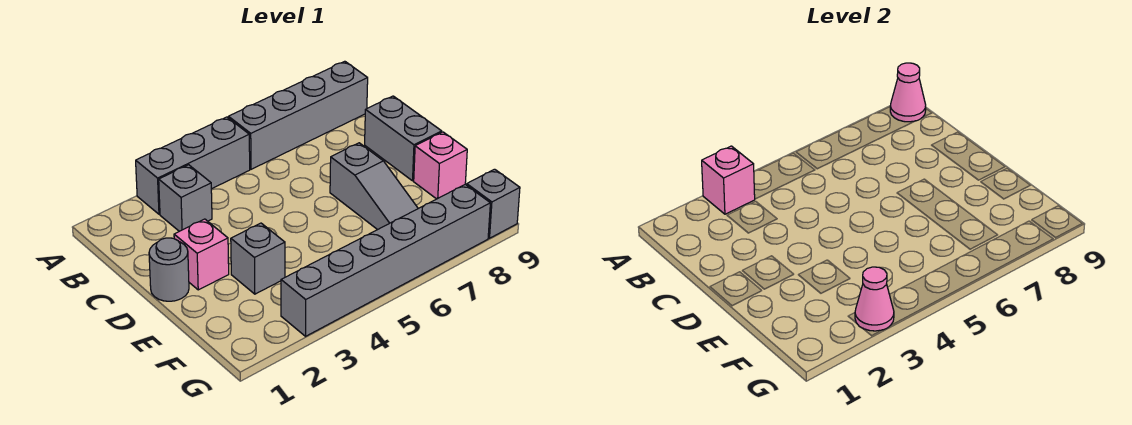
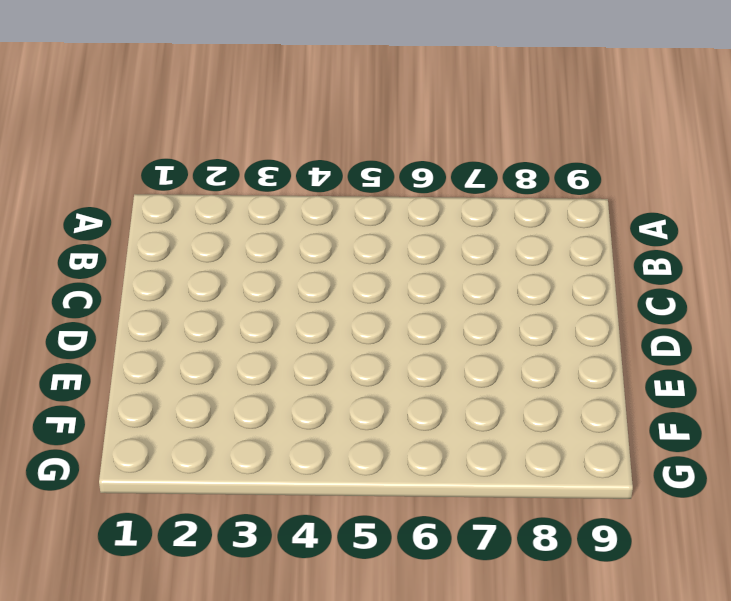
none -> grey 1x3 brick [136,117,250,214]
none -> grey 1x4 brick [228,61,368,169]
none -> grey 1x1 brick [159,165,212,231]

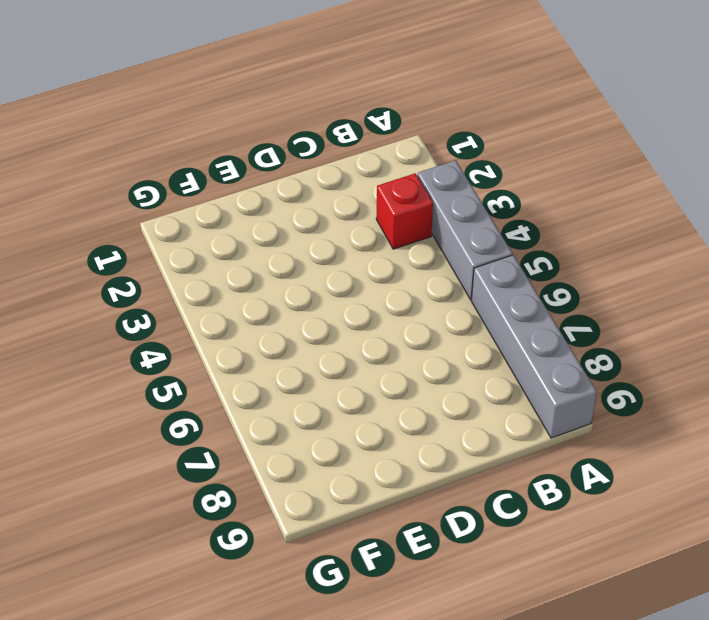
red 1x1 brick [376,173,433,249] -> grey 1x1 brick [159,165,212,231]
none -> grey 1x2 brick [365,96,442,181]
none -> grey 1x1 round brick [149,238,189,301]
none -> pink 1x1 brick [174,219,229,290]

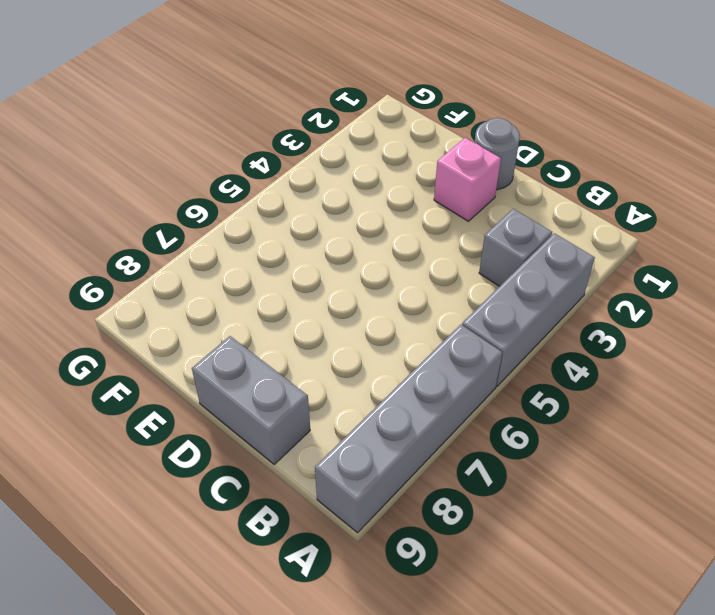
none -> grey 1x3 slope [330,143,418,230]
none -> grey 1x1 brick [231,223,285,294]
none -> pink 1x1 brick [414,132,467,199]

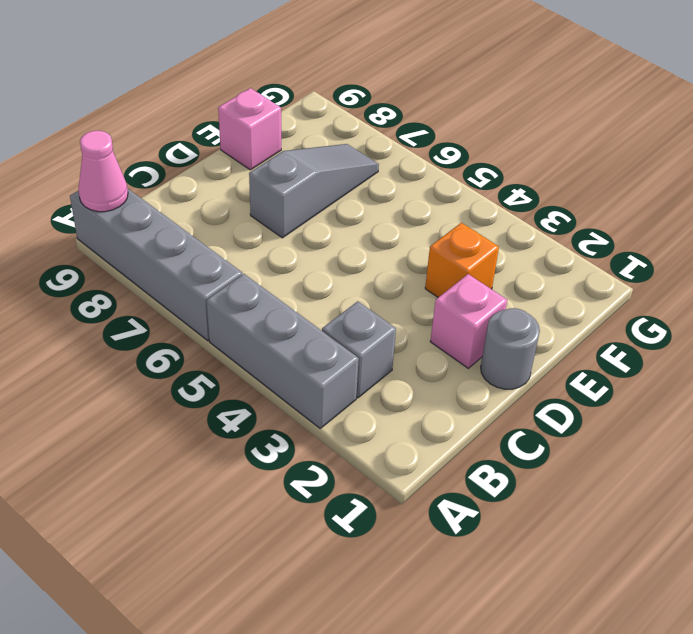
orange 1x1 brick [425,223,499,297] -> grey 1x1 brick [231,223,285,294]
none -> grey 1x2 brick [365,96,442,181]
none -> grey 1x6 brick [281,184,490,336]
none -> grey 1x1 brick [467,169,520,238]

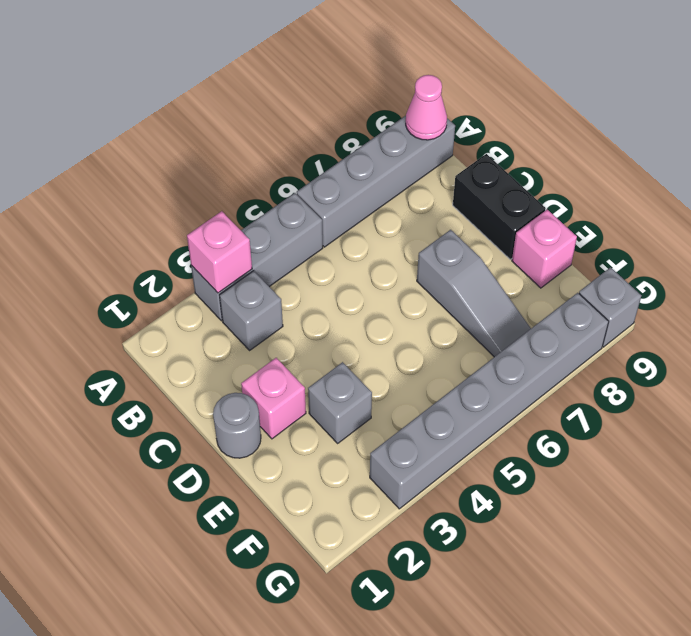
black 1x2 brick [453,154,546,259] -> grey 1x2 brick [365,96,442,181]
none -> pink 1x1 cone [855,267,894,331]

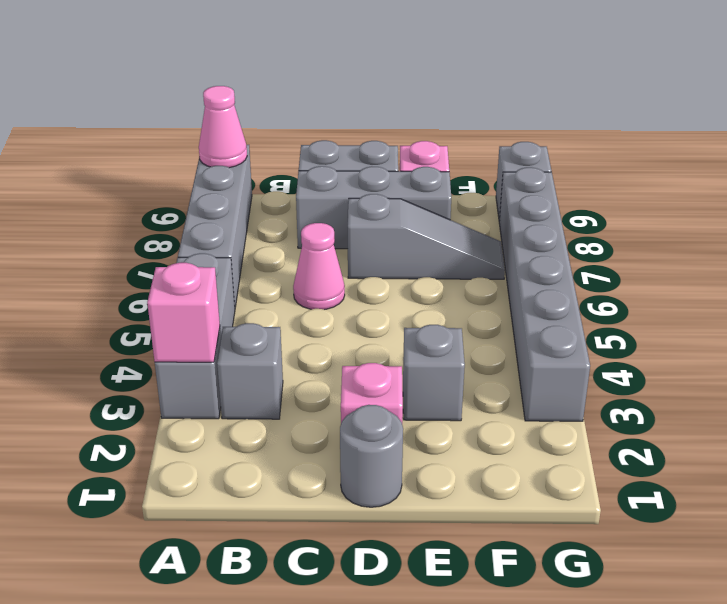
pink 1x1 cone [293,223,345,310] -> pink 1x1 cone moved to [855,267,894,331]
grey 1x3 brick [296,166,451,249] -> none

